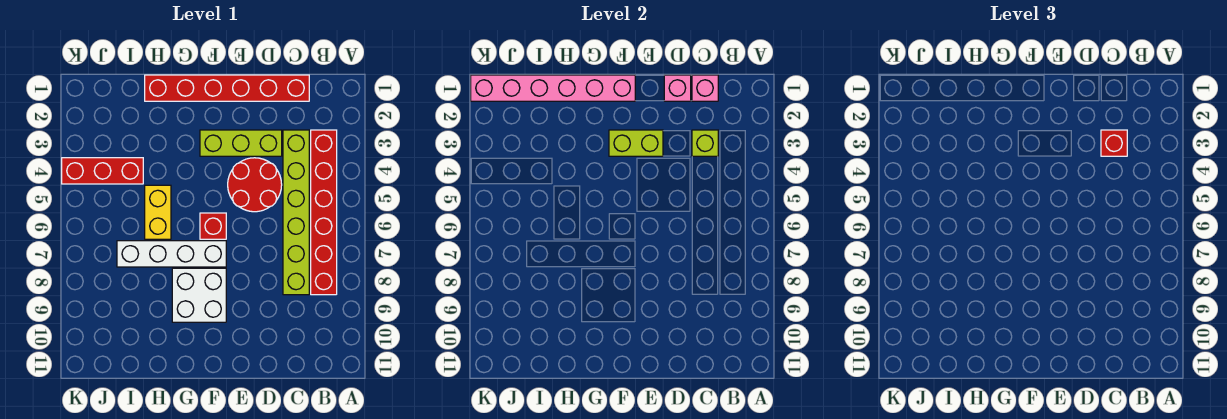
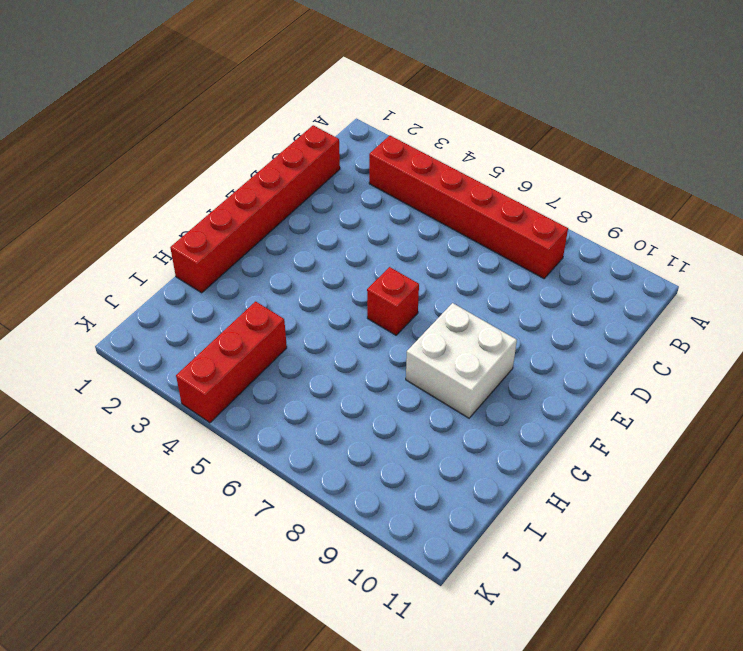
none -> lime 1x6 brick [283,130,309,295]
none -> lime 1x3 brick [200,130,282,156]
none -> red 2x2 round brick [228,158,282,212]

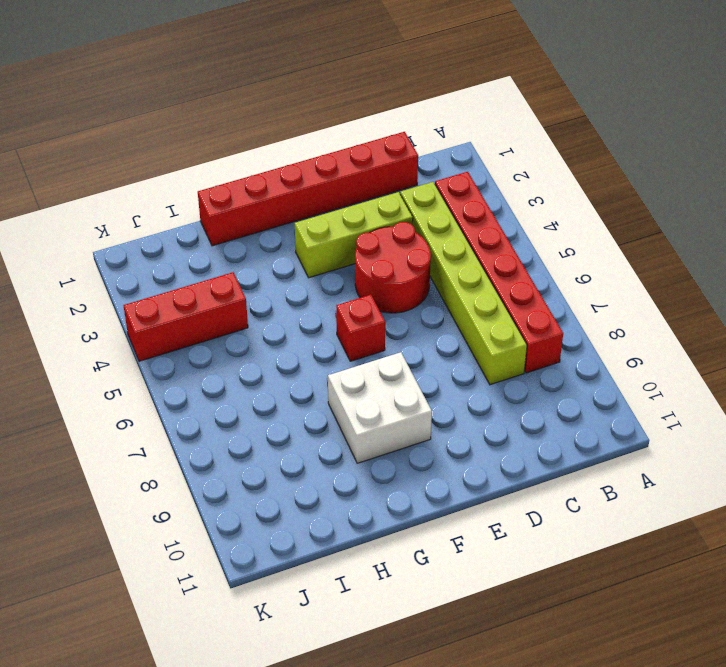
none -> white 1x4 brick [117,241,226,267]
none -> yellow 1x2 brick [145,185,171,239]
none -> pink 1x1 brick [692,75,718,101]

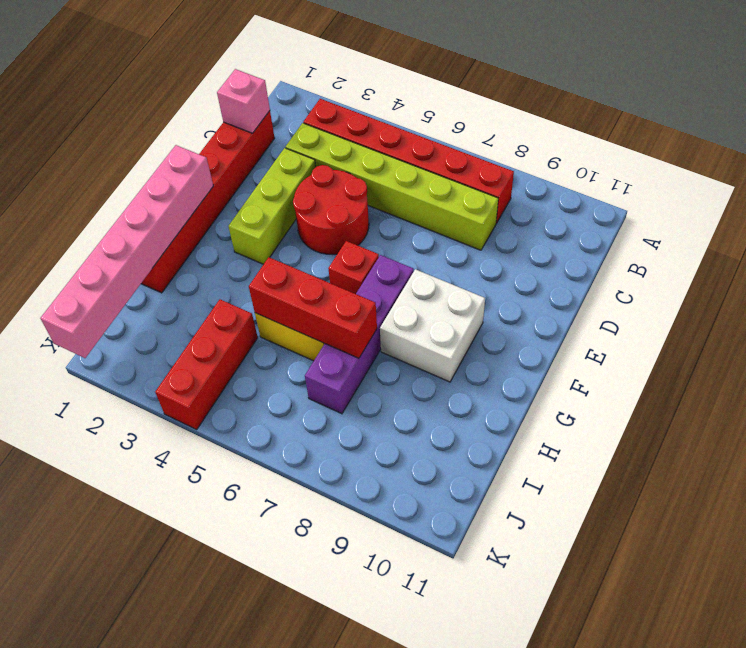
purple 1x4 brick [305,255,414,414] -> white 1x4 brick [117,241,226,267]
red 1x3 brick [249,257,377,358] -> none
none -> lime 1x1 brick [692,130,718,156]
none -> pink 1x1 brick [664,75,691,101]
none -> lime 1x2 brick [609,130,663,156]

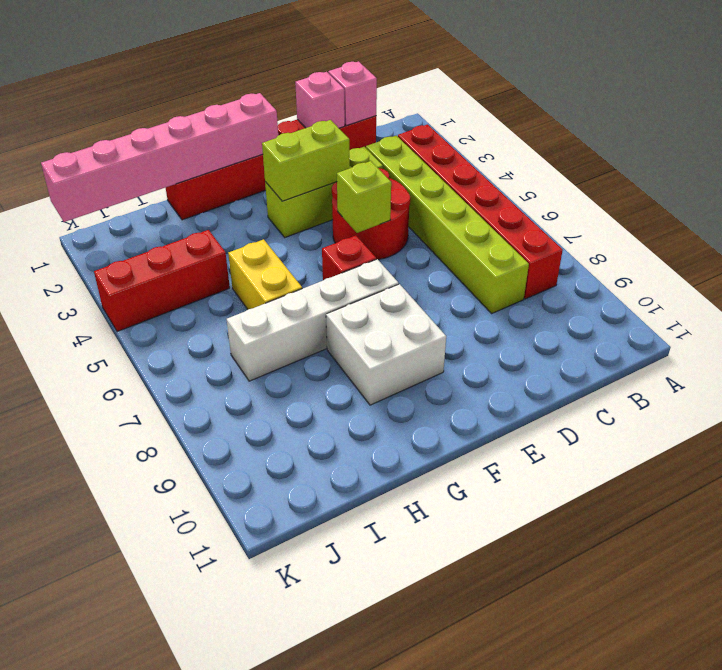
lime 1x1 brick [337,161,391,233] -> lime 1x1 brick moved to [692,130,718,156]
none -> red 1x1 brick [1101,130,1127,156]

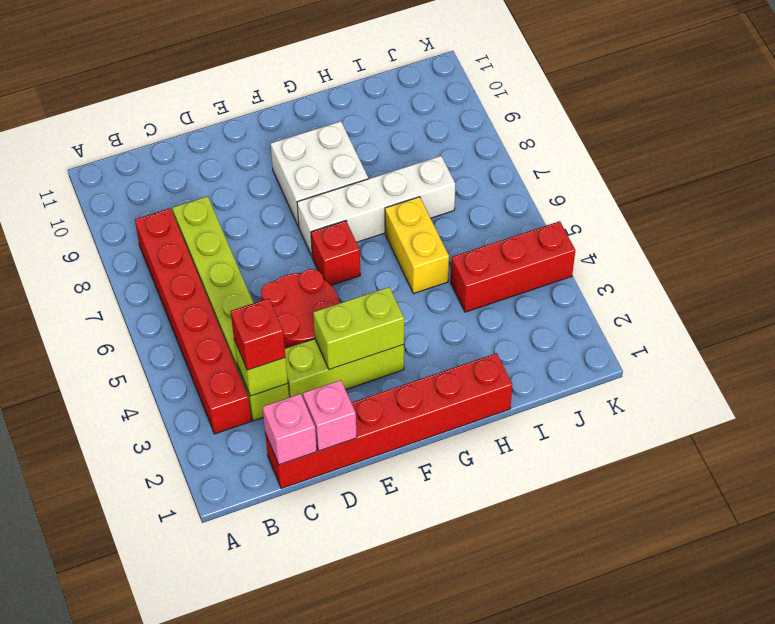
none -> pink 1x6 brick [471,75,635,101]

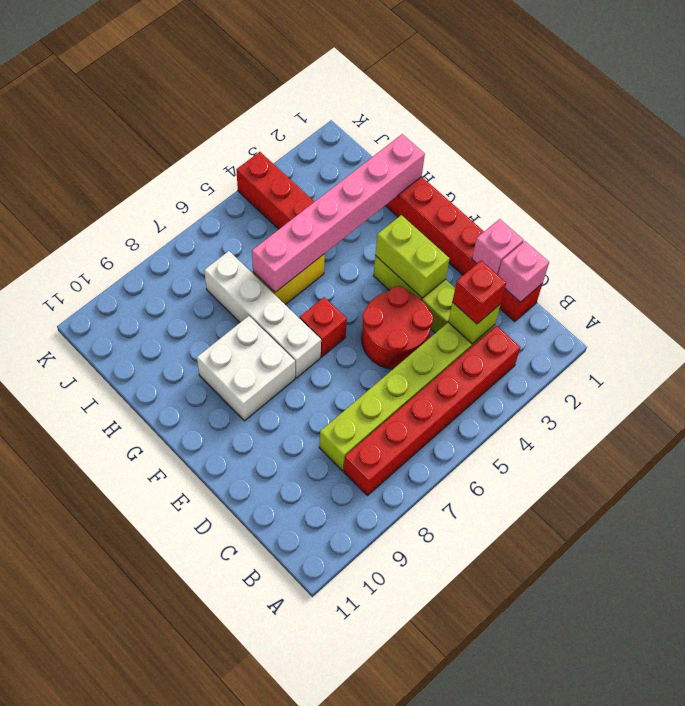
pink 1x6 brick [252,134,425,292] -> pink 1x6 brick turned to [471,75,635,101]

